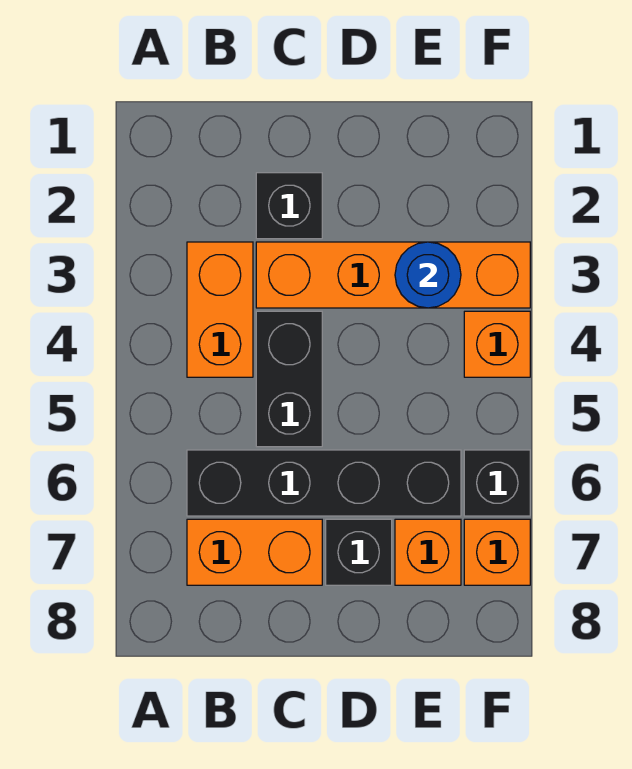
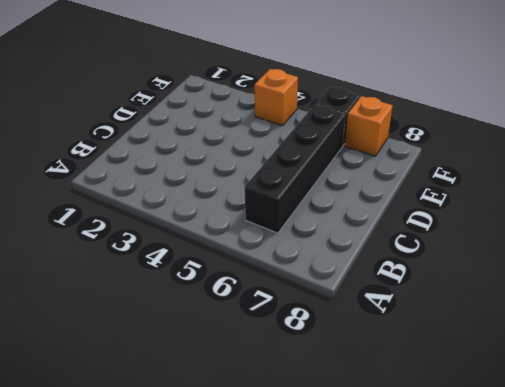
none -> orange 1x2 brick [187,242,253,377]
none -> orange 1x2 brick [187,519,322,585]
none -> black 1x1 brick [256,173,322,239]

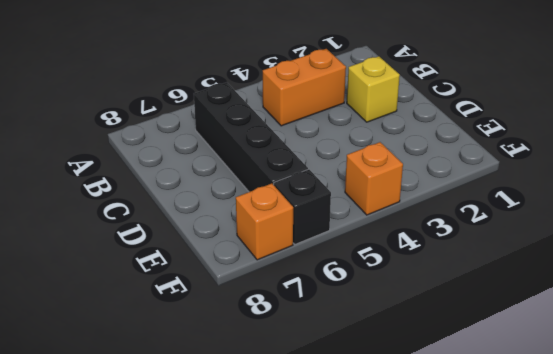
yellow 1x1 brick [347,56,400,122] -> black 1x1 brick [256,173,322,239]
none -> orange 1x2 brick [187,519,322,585]
none -> orange 1x4 brick [256,242,530,308]
none -> black 1x2 brick [256,311,322,447]

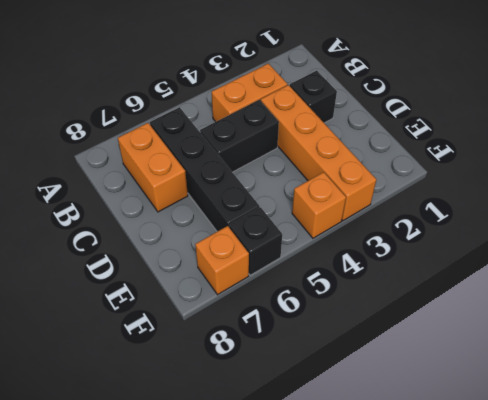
none -> black 1x1 brick [326,519,392,585]
none -> orange 1x1 brick [395,519,461,585]
none -> blue 1x1 round brick [395,242,461,308]

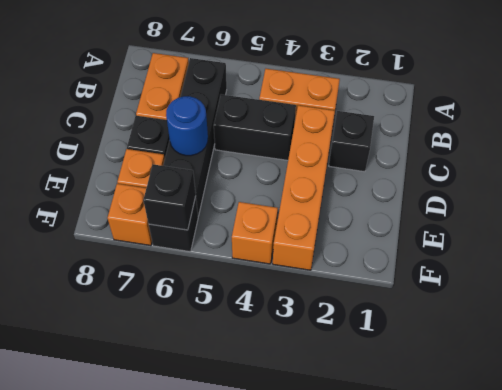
blue 1x1 round brick [166,96,208,156] -> blue 1x1 round brick moved to [395,242,461,308]
black 1x1 brick [143,164,196,230] -> none

